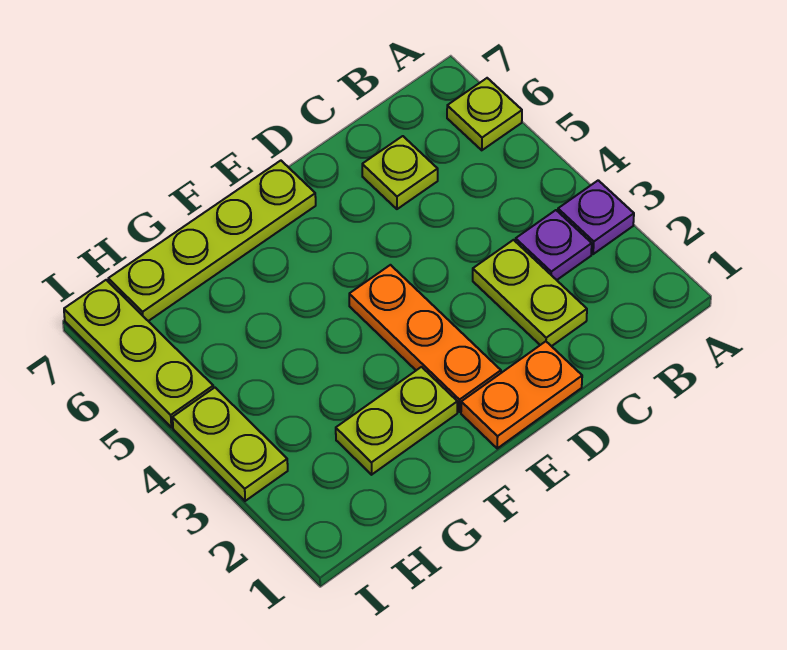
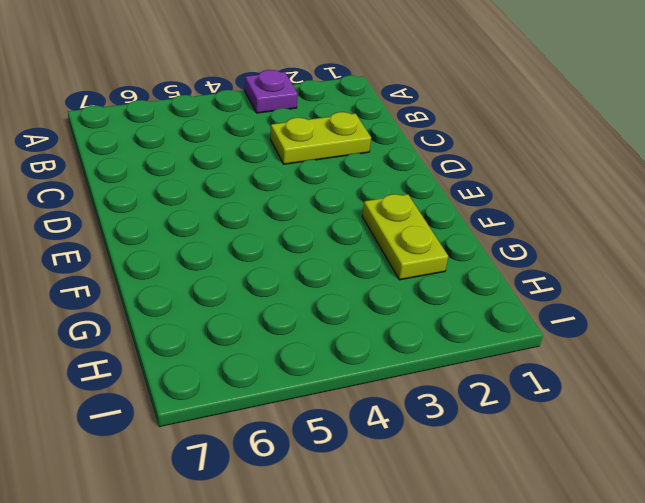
none -> lime 1x1 plate [447,78,522,150]
none -> purple 1x1 plate [515,210,592,280]

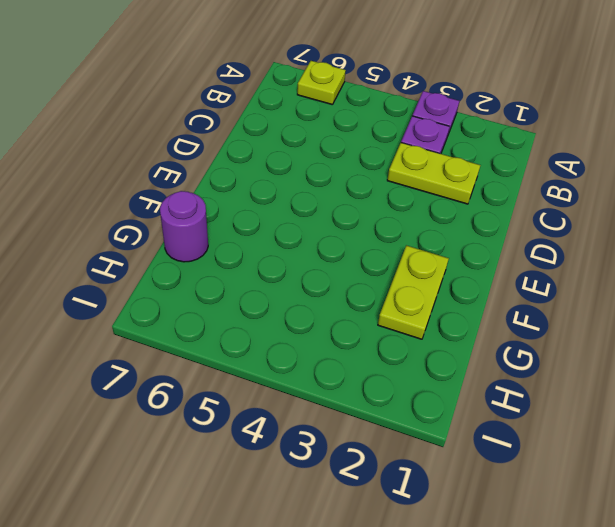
purple 1x1 round brick [160,191,208,262] -> lime 1x4 plate [108,161,316,321]
none -> lime 1x1 plate [362,136,438,209]
none -> orange 1x2 plate [461,341,582,448]

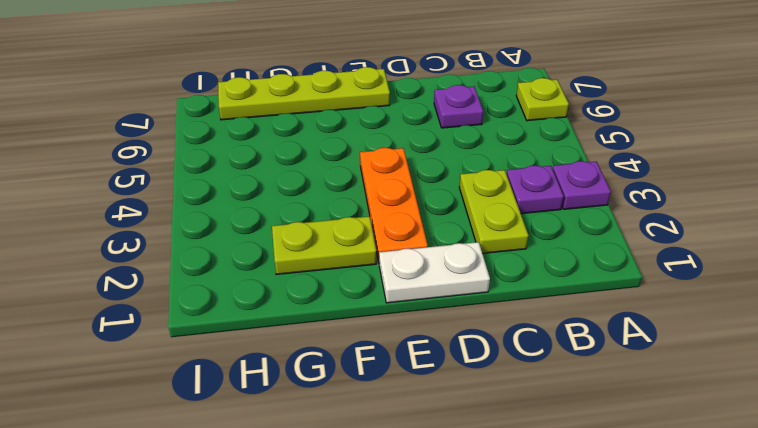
purple 1x1 plate [434,85,483,128] -> lime 1x1 plate [362,136,438,209]
white 1x2 plate [379,242,490,303] -> orange 1x2 plate [461,341,582,448]
none -> lime 1x2 plate [173,388,288,501]
none -> lime 1x3 plate [64,280,213,427]

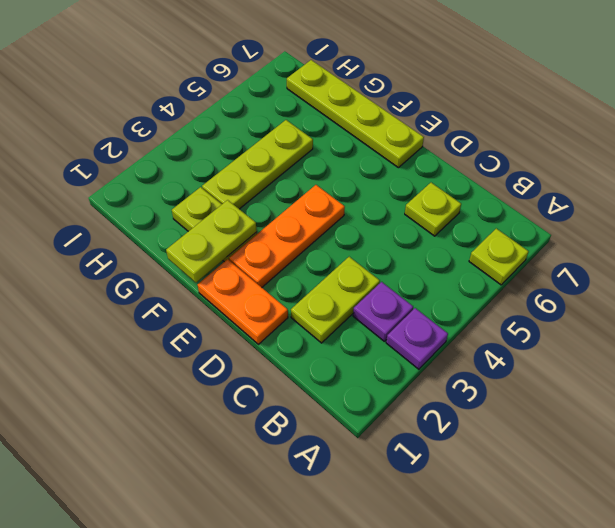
lime 1x2 plate [166,200,257,282] -> lime 1x2 plate moved to [173,388,288,501]
lime 1x3 plate [202,120,313,209] -> lime 1x3 plate moved to [64,280,213,427]

